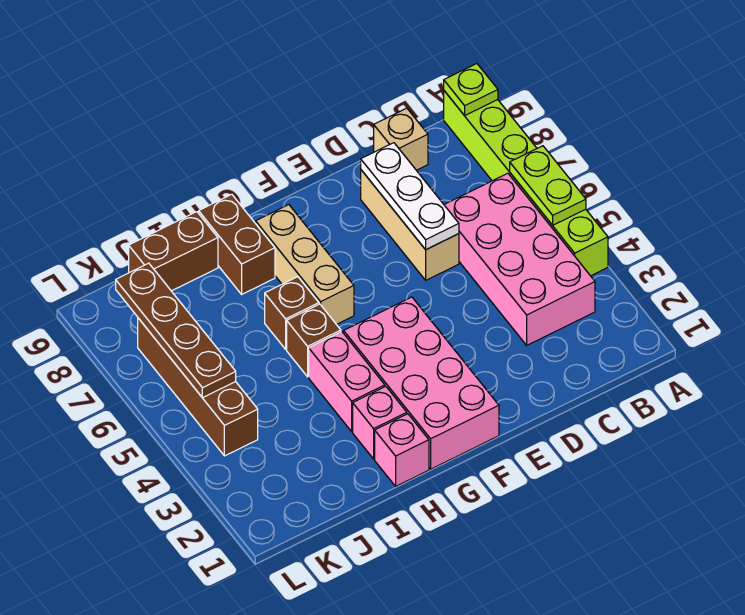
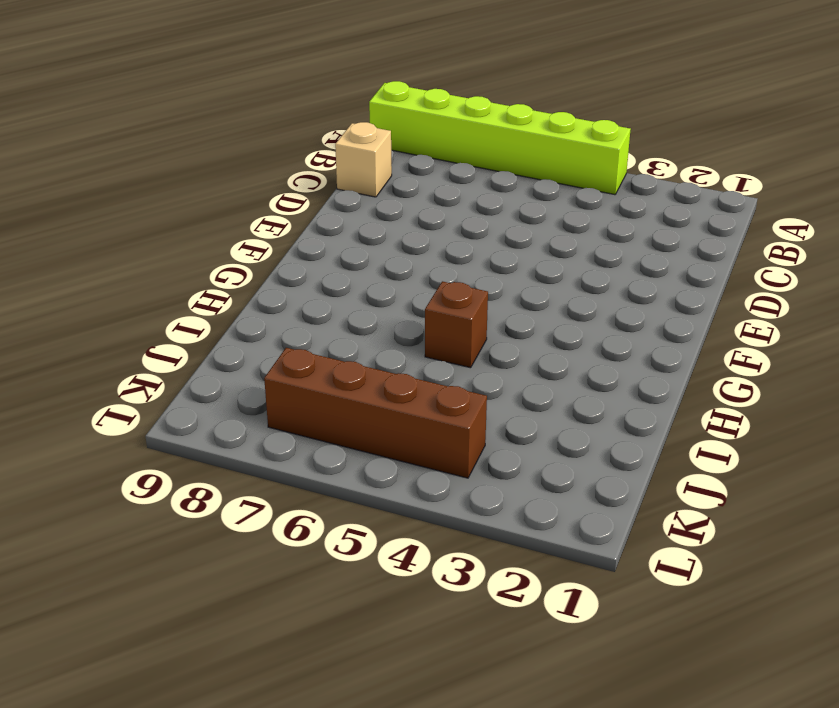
none -> pink 2x4 brick [444,173,595,345]
none -> tan 1x3 brick [361,170,459,280]
none -> pink 2x4 brick [344,297,499,469]

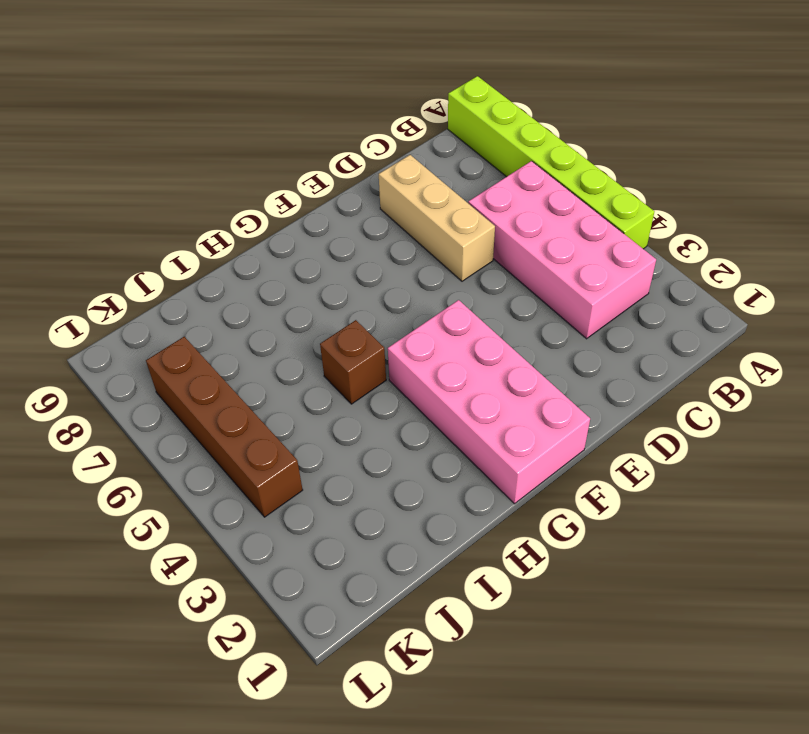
none -> tan 1x1 brick [374,108,428,170]
none -> tan 1x3 brick [256,205,354,325]
none -> pink 1x1 brick [375,414,429,486]

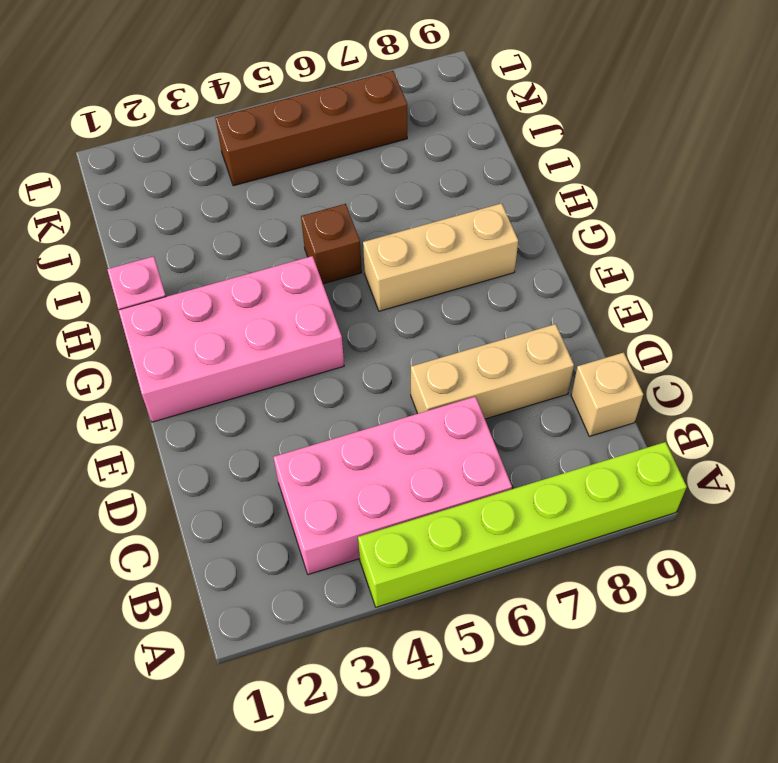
none -> pink 1x1 brick [353,386,407,459]
none -> pink 1x2 brick [309,332,385,431]
none -> brown 1x1 brick [265,277,319,349]

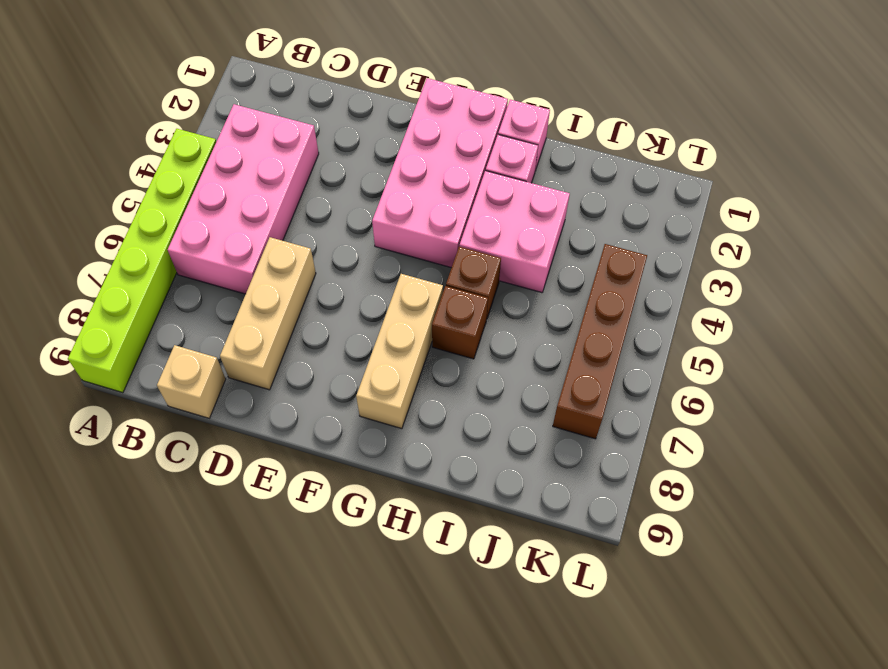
pink 2x2 brick [460,171,570,293] -> pink 1x2 brick [309,332,385,431]
none -> brown 1x2 brick [199,194,275,294]
none -> brown 1x2 brick [129,212,218,291]
none -> lime 1x2 plate [510,146,586,225]

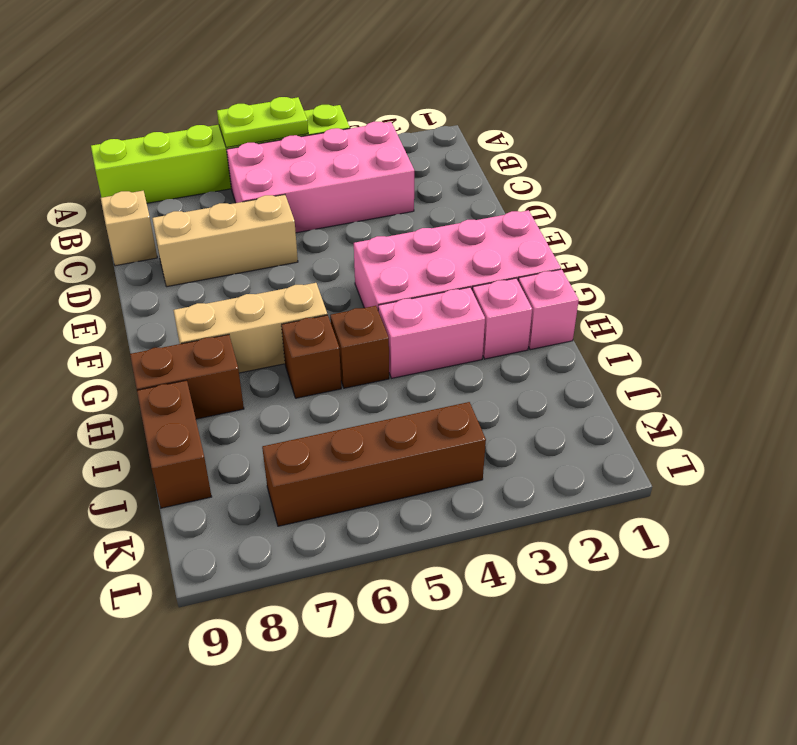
none -> lime 1x1 plate [444,64,498,116]
none -> white 1x3 plate [361,143,459,250]
none -> brown 1x4 plate [116,263,236,398]

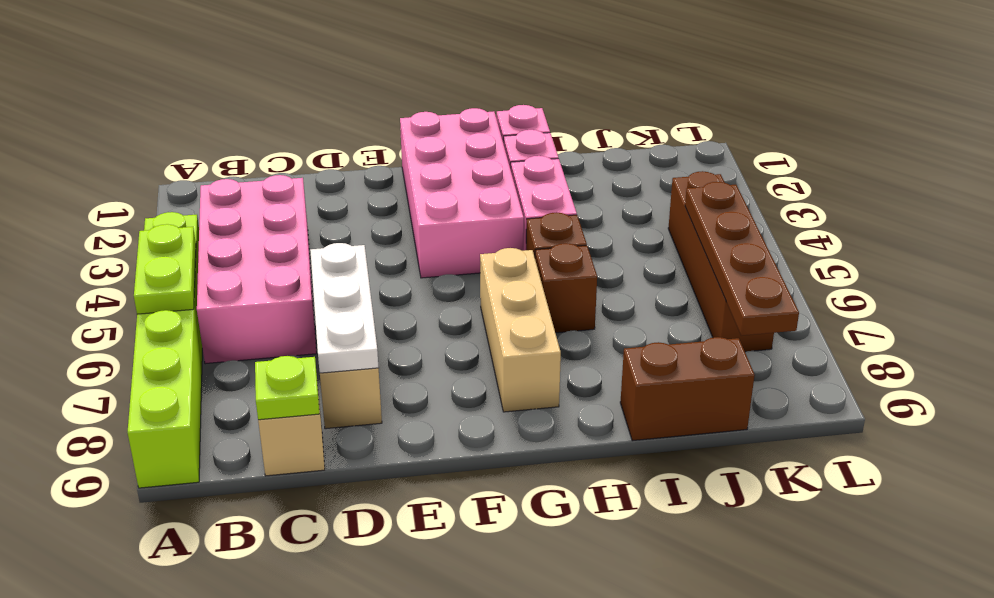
lime 1x1 plate [255,356,319,420] -> lime 1x1 plate moved to [444,64,498,116]
none -> brown 1x2 brick [199,194,275,294]

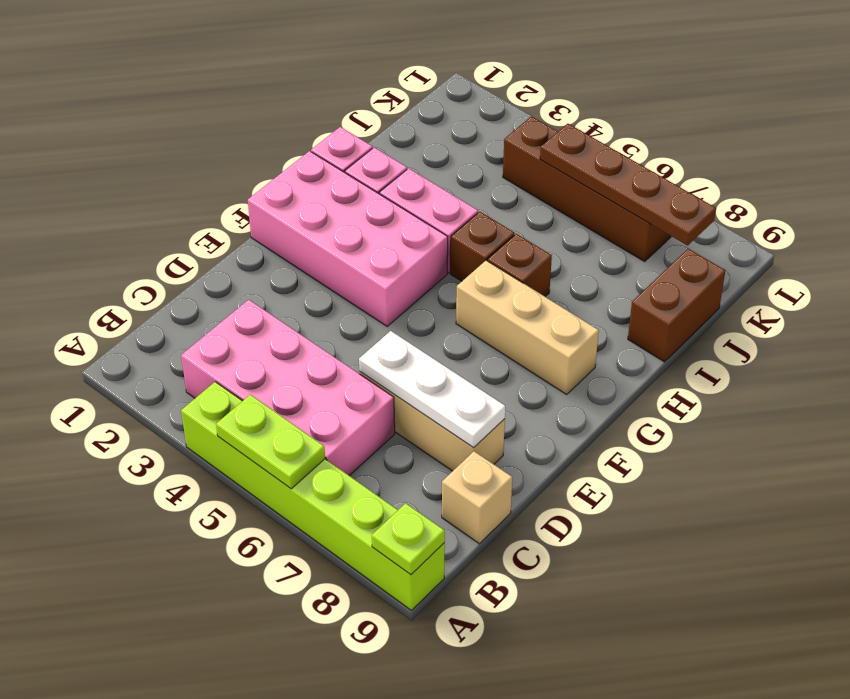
none -> brown 1x2 brick [199,194,275,294]

